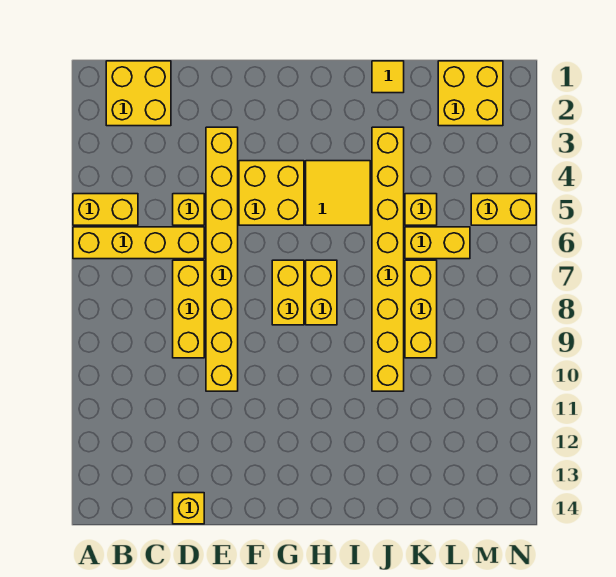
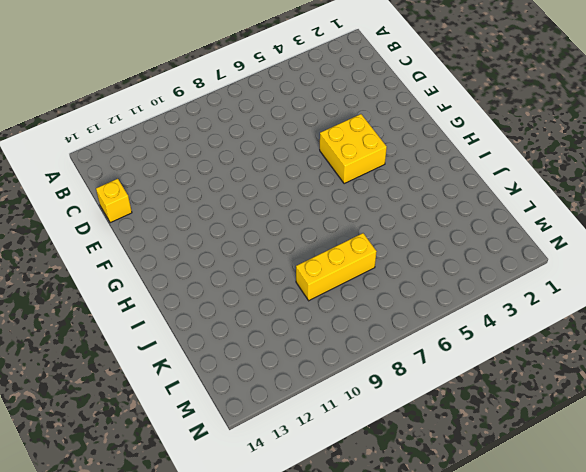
none -> yellow 1x2 brick [73,194,138,225]
none -> yellow 1x4 brick [73,227,204,259]
none -> yellow 2x2 brick [106,61,171,126]

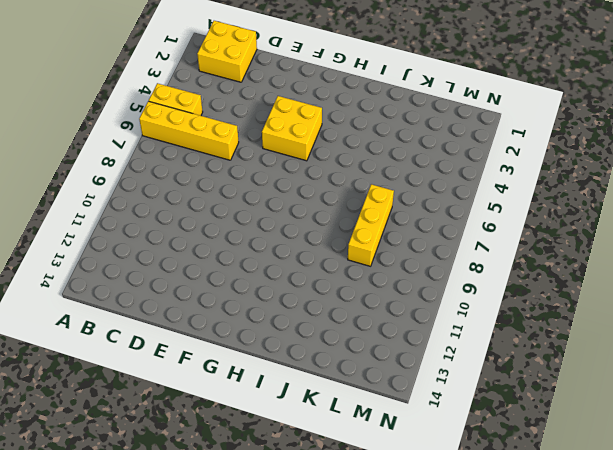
none -> yellow 1x1 brick [173,194,204,225]
none -> yellow 1x3 brick [173,260,204,358]
none -> yellow 1x1 brick [173,493,204,524]

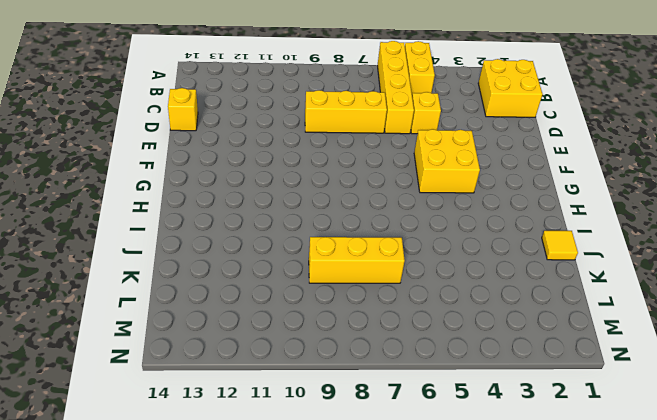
none -> yellow 1x8 brick [206,127,238,391]
none -> yellow 1x2 brick [272,260,304,325]
none -> yellow 2x2 tile [306,161,370,225]

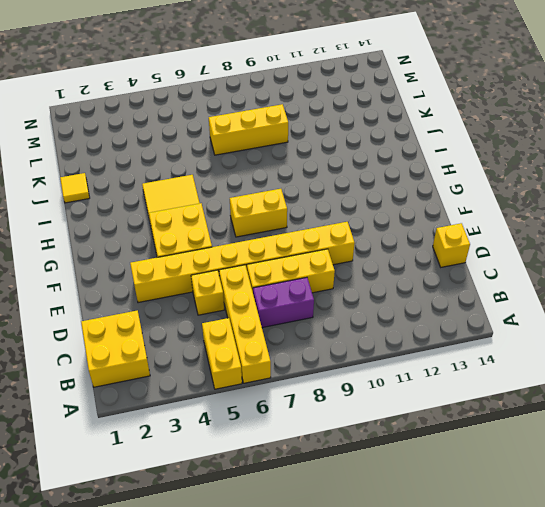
purple 1x2 brick [253,277,314,328] -> none
none -> yellow 1x2 brick [306,260,337,325]
none -> yellow 1x8 brick [372,127,404,391]
none -> yellow 1x1 brick [405,194,437,225]

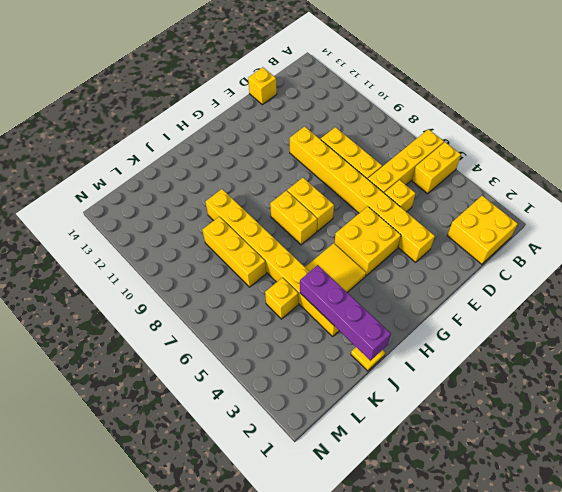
purple 1x4 brick [300,265,391,361] -> none
none -> yellow 1x2 brick [405,227,470,259]
none -> yellow 2x2 brick [438,61,503,126]
none -> yellow 1x2 brick [471,194,536,225]

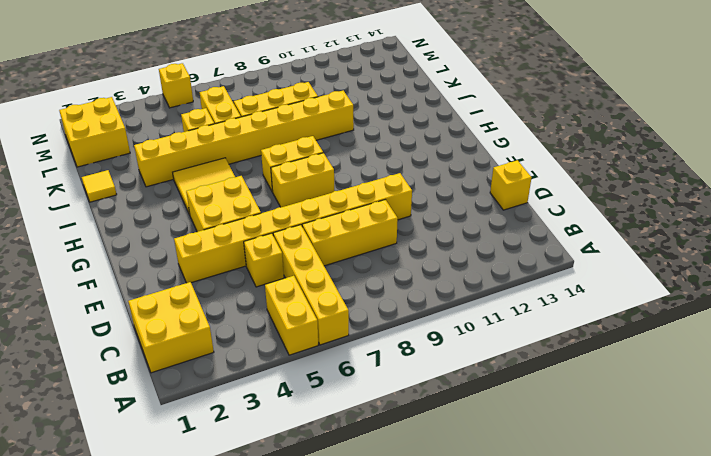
yellow 1x1 brick [159,63,193,108] -> yellow 1x2 brick [471,194,536,225]

